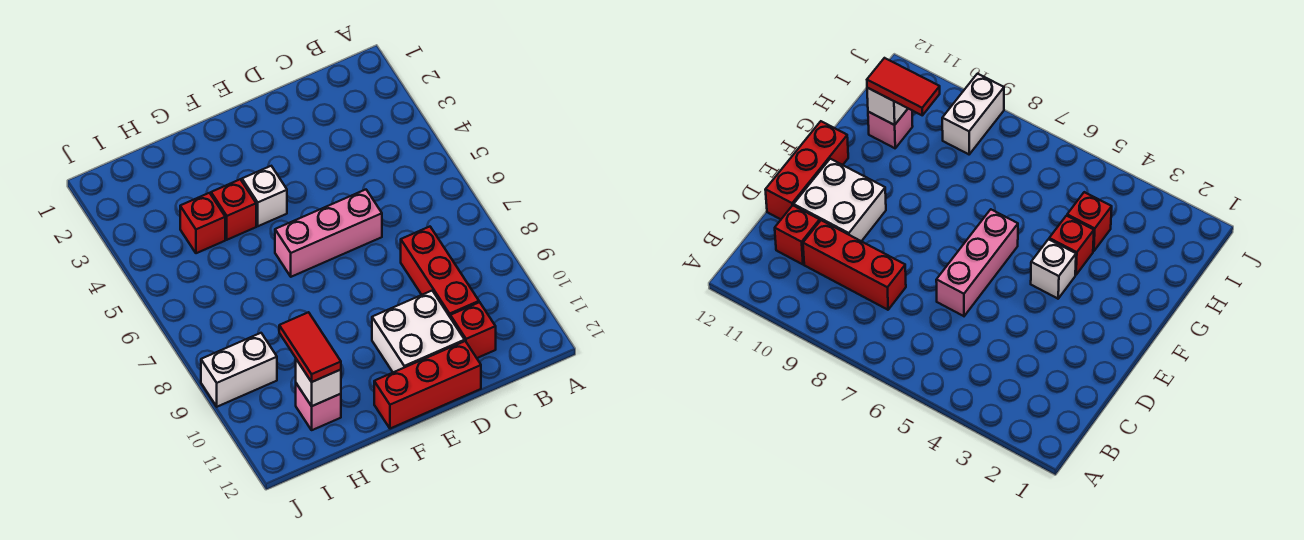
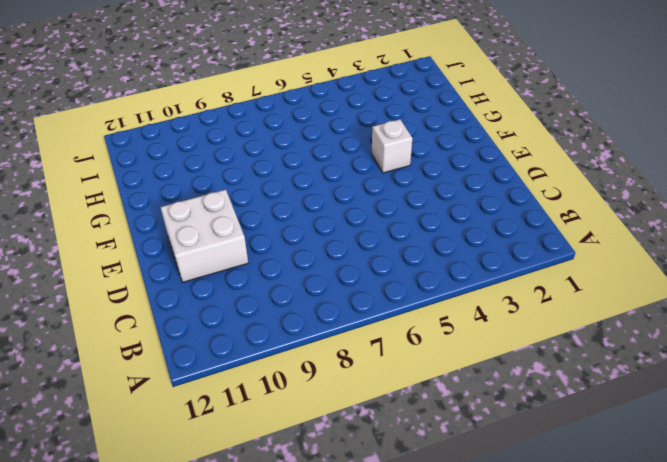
none -> red 1x3 brick [401,227,479,316]
none -> red 1x1 brick [450,302,496,358]
none -> pink 1x3 brick [275,190,382,277]

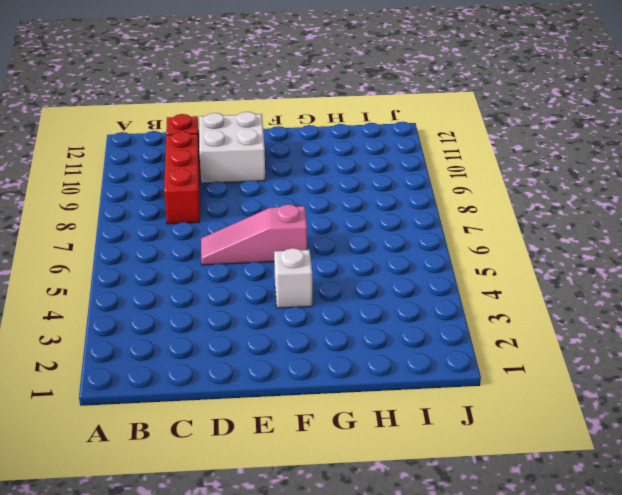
pink 1x3 slope [201,204,307,265] -> pink 1x3 brick [275,190,382,277]
none -> red 1x3 brick [374,341,481,429]
none -> red 1x1 brick [211,179,256,240]
none -> red 1x1 brick [180,193,225,253]

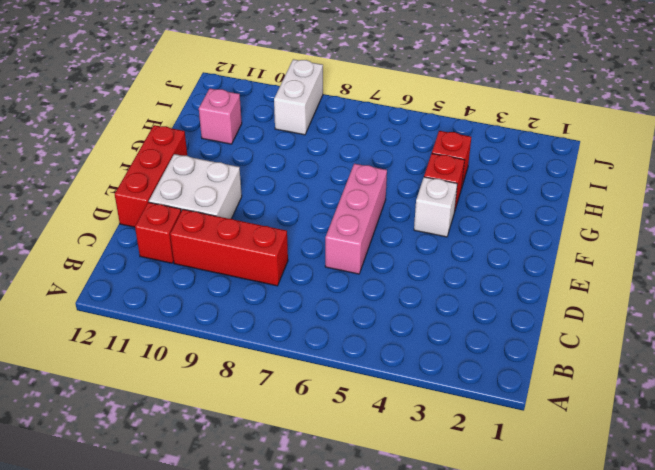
none -> white 1x1 brick [296,359,341,406]
none -> red 1x2 tile [279,312,341,382]

